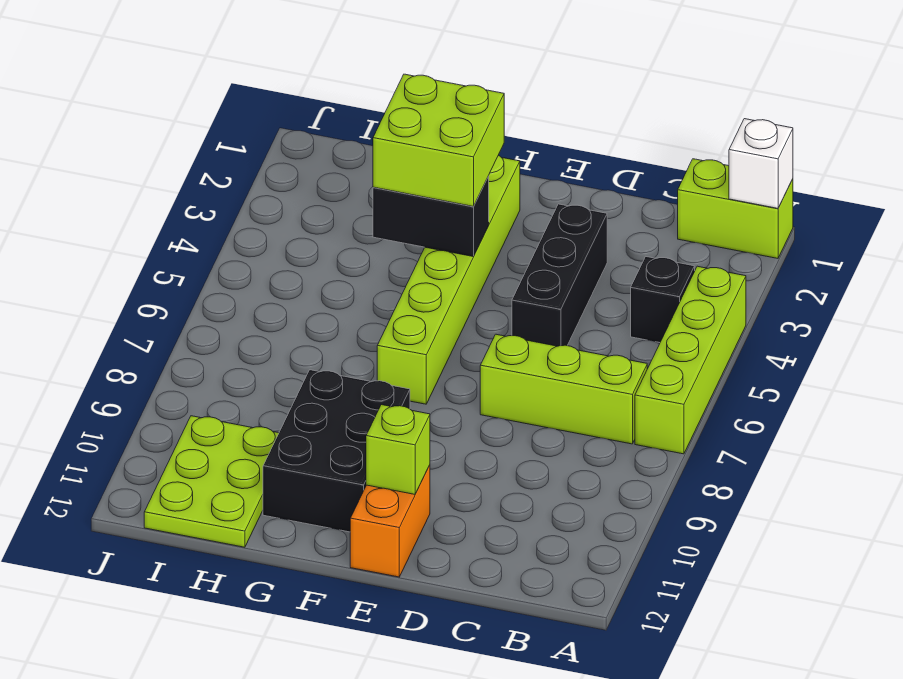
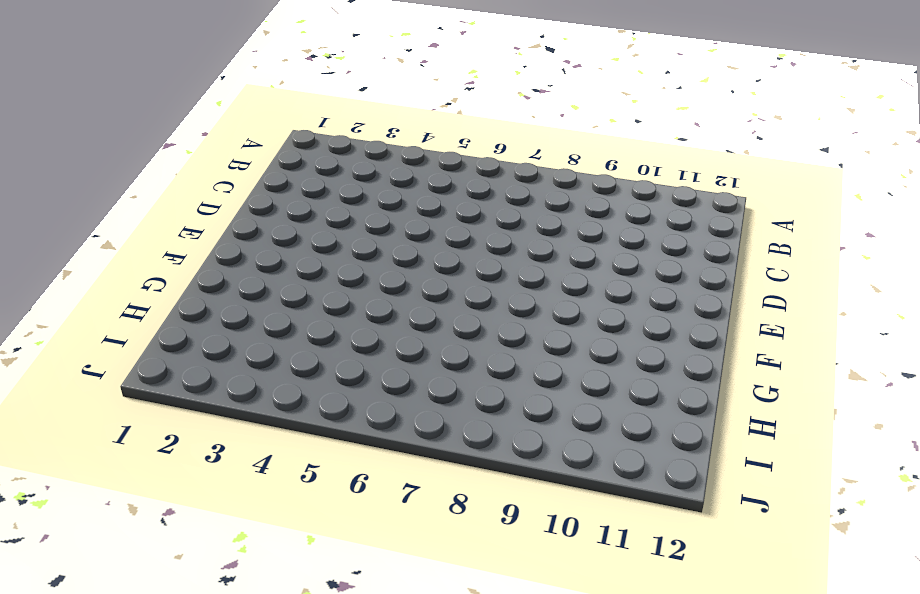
none -> lime 1x2 brick [678,159,793,258]
none -> lime 1x4 brick [635,266,746,454]
none -> black 1x1 brick [631,257,695,343]

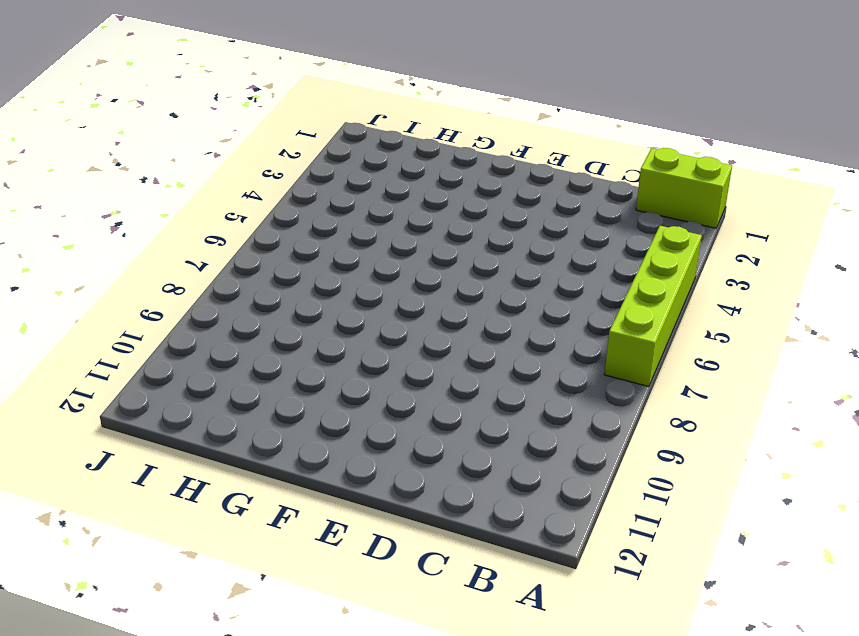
none -> black 1x1 brick [631,257,695,343]
none -> lime 1x3 brick [480,334,647,444]
none -> black 1x3 brick [512,204,607,346]

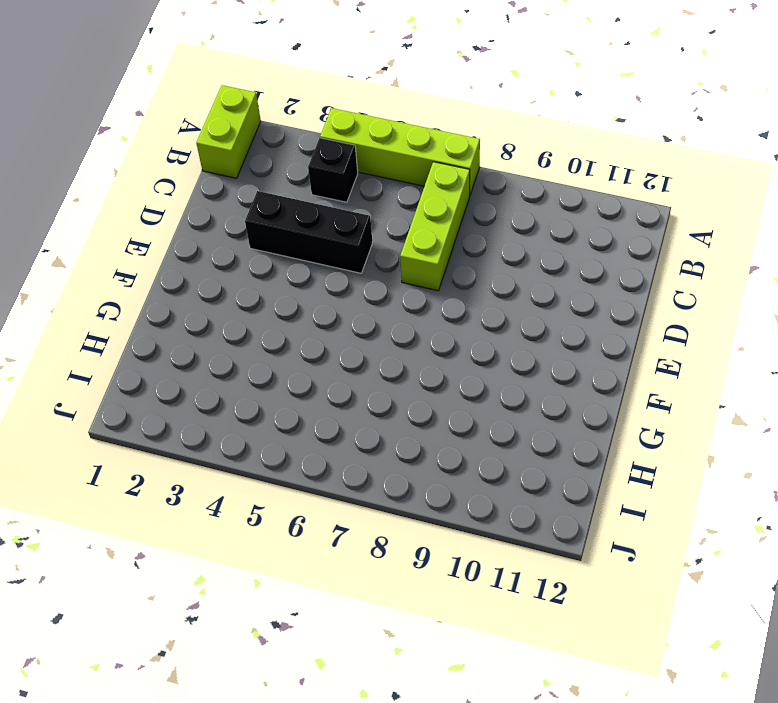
none -> orange 1x2 brick [350,465,430,577]
none -> lime 1x6 brick [377,155,520,404]
none -> black 2x3 brick [263,370,410,532]

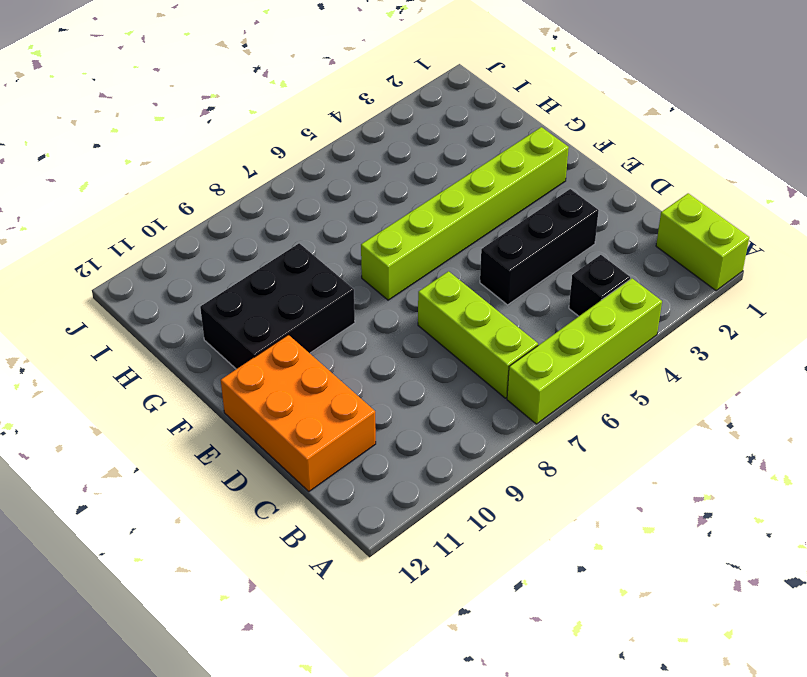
orange 2x3 brick [221,335,376,492] -> orange 1x2 brick [350,465,430,577]
none -> lime 2x3 plate [144,416,279,547]
none -> white 1x1 brick [729,119,793,208]
none -> lime 1x1 brick [366,405,430,494]

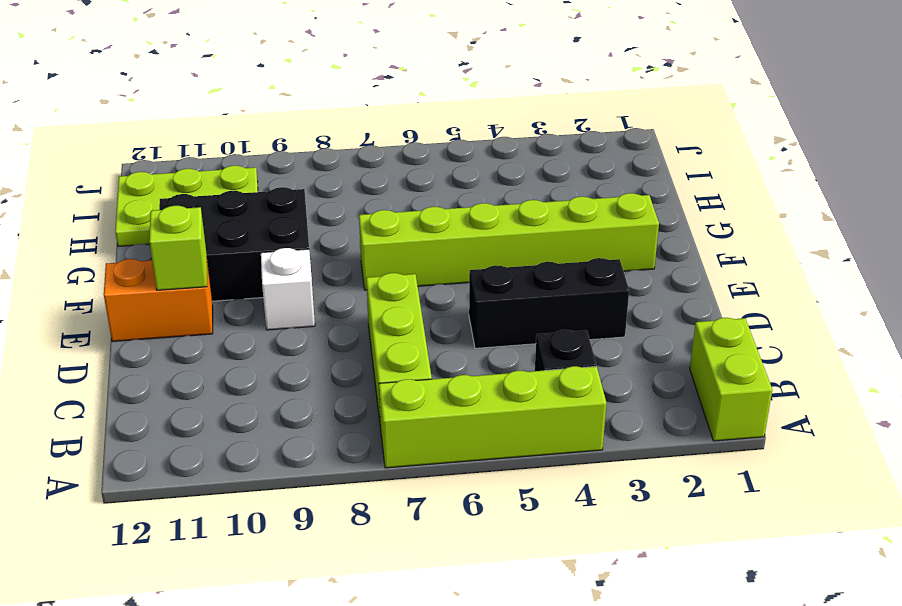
white 1x1 brick [261,248,315,330] -> white 1x1 brick moved to [729,119,793,208]
none -> black 1x2 brick [373,176,489,257]
none -> lime 2x2 brick [373,74,504,207]

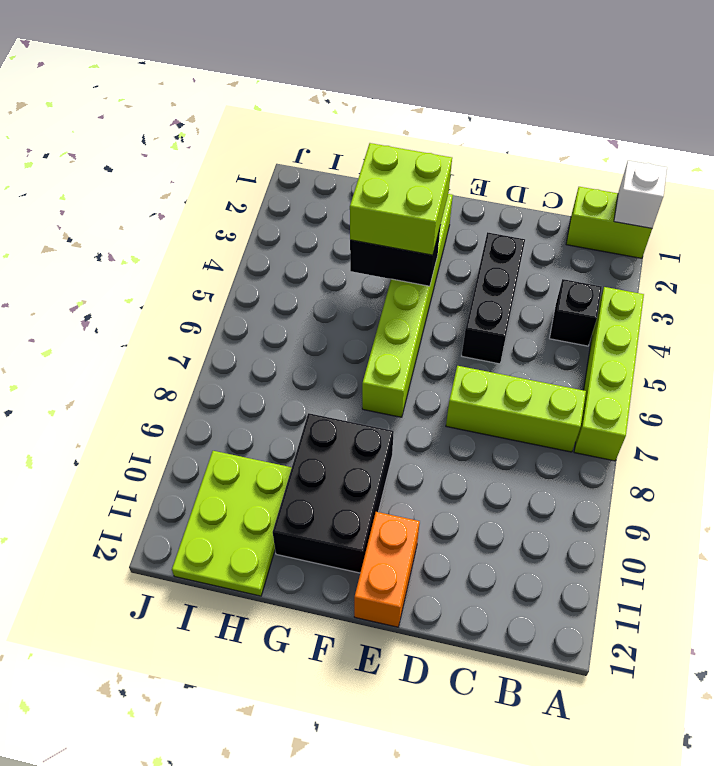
none -> lime 1x1 brick [366,405,430,494]

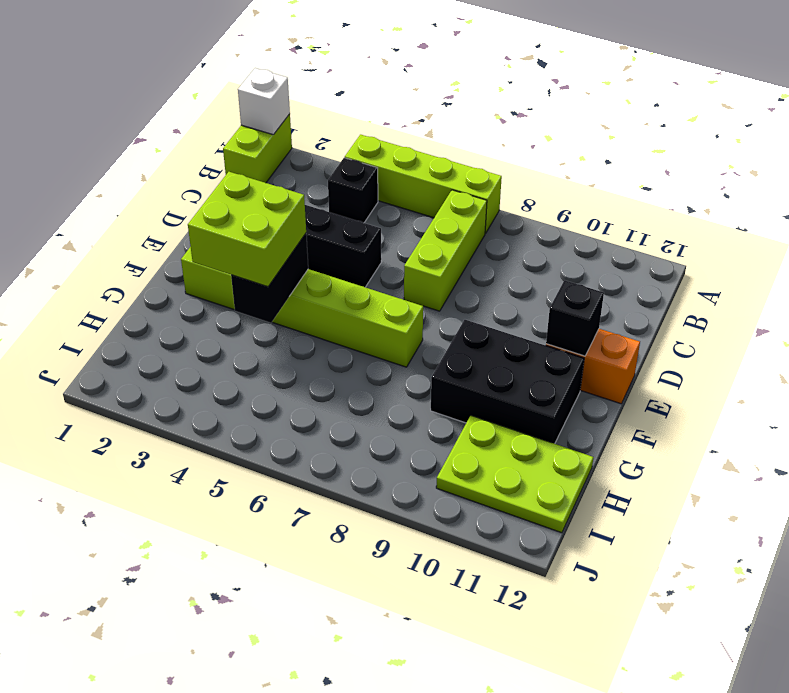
black 1x1 brick [546,280,604,356] -> lime 1x1 brick [366,405,430,494]

